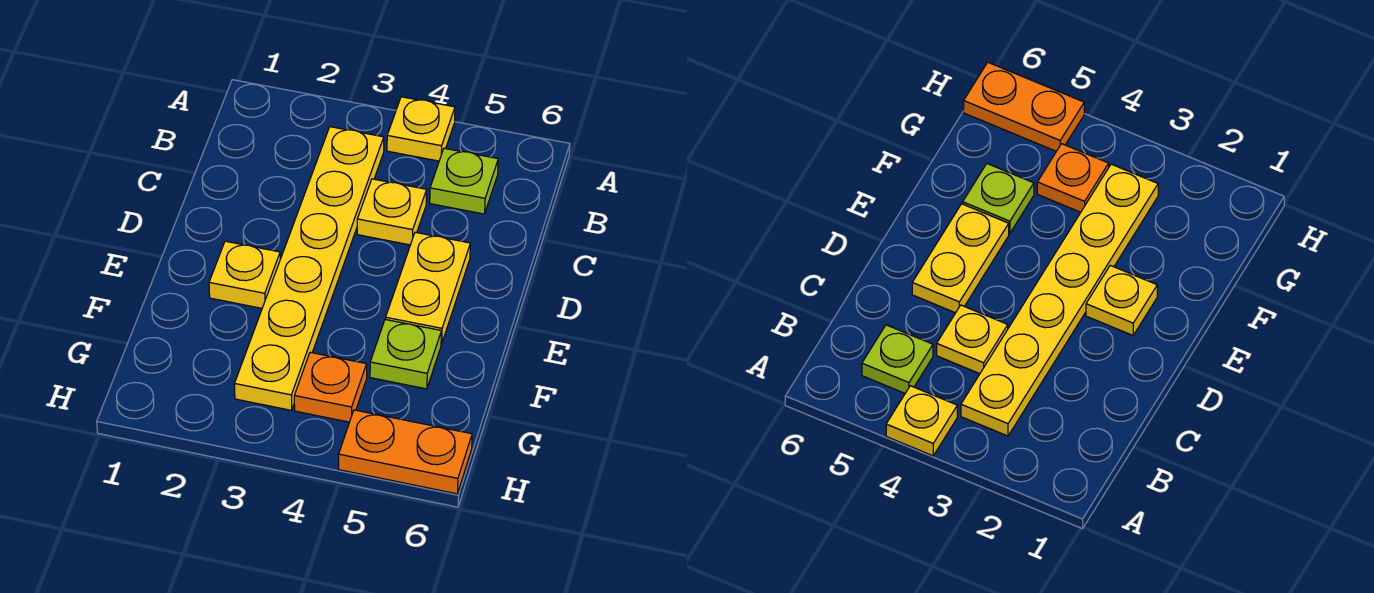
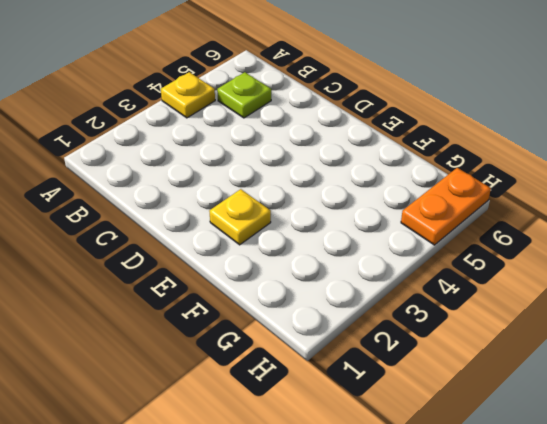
none -> yellow 1x6 plate [235,127,384,410]
none -> yellow 1x1 plate [357,179,427,245]

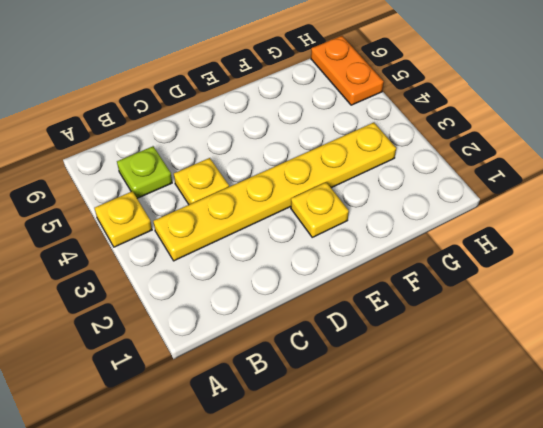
none -> yellow 1x2 plate [386,232,470,344]
none -> lime 1x1 plate [370,319,441,389]

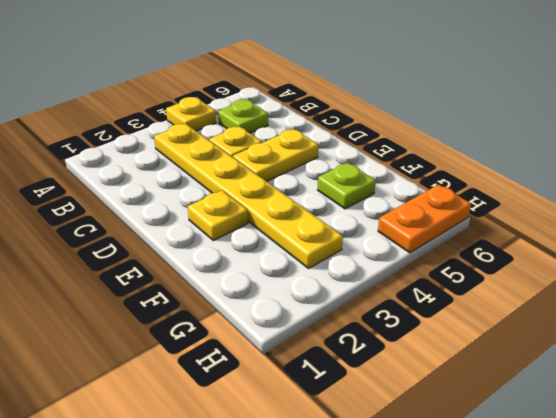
yellow 1x2 plate [233,129,318,181] -> yellow 1x2 plate turned to [386,232,470,344]
none -> orange 1x1 plate [294,352,367,422]

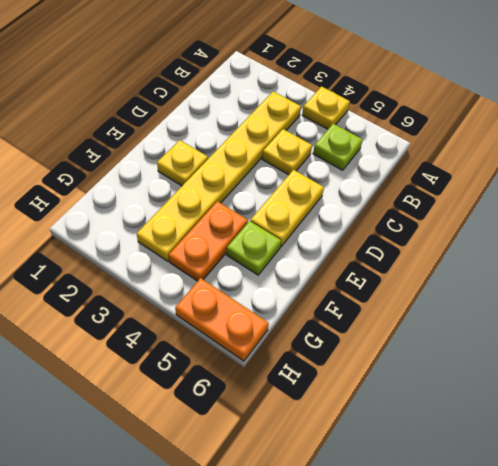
orange 1x2 plate [169,201,248,281] -> orange 1x1 plate [294,352,367,422]

